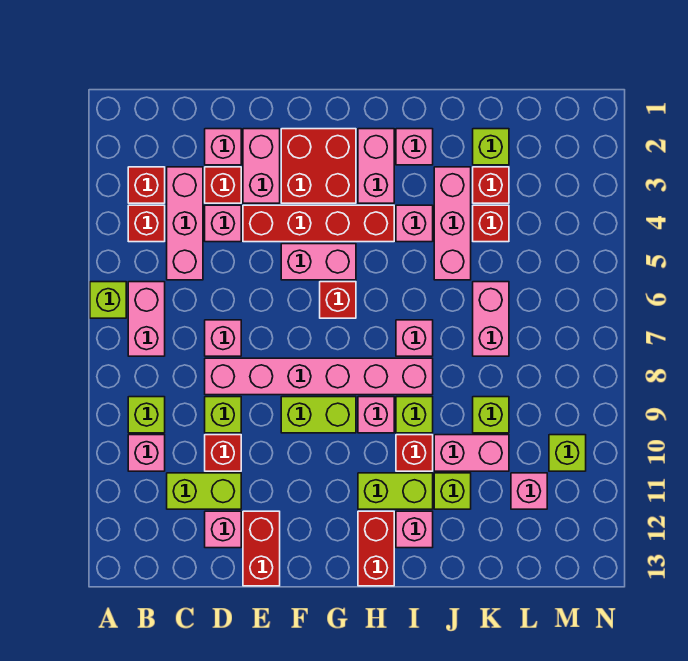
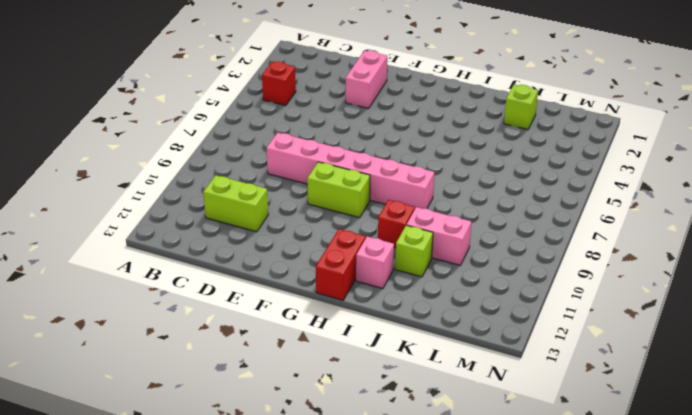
none -> lime 1x1 brick [90,282,126,318]
none -> red 1x1 brick [128,167,165,203]
none -> pink 1x2 brick [128,282,165,356]
none -> lime 1x1 brick [128,397,165,433]

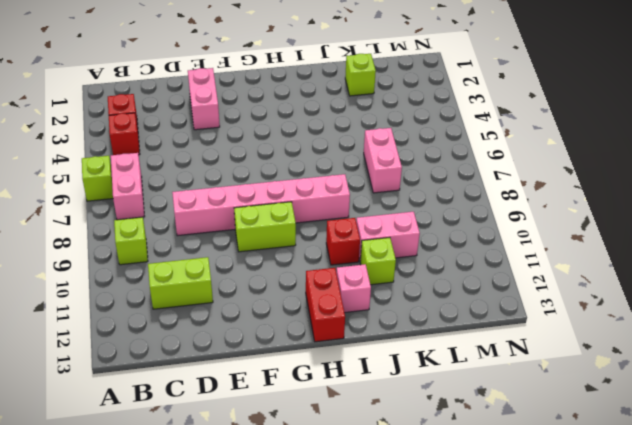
none -> pink 1x1 brick [128,435,165,471]
none -> pink 1x3 brick [167,167,203,280]
none -> pink 1x1 brick [205,129,241,165]
none -> red 1x1 brick [205,167,241,203]

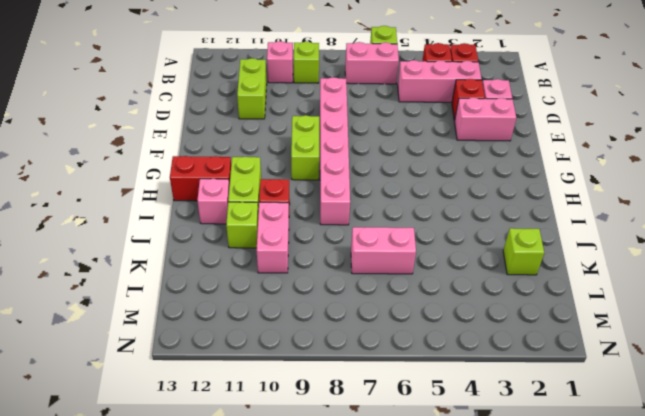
none -> pink 1x1 brick [205,205,241,242]
none -> pink 1x1 brick [205,320,241,356]
none -> lime 1x1 brick [205,397,241,433]
none -> red 1x1 brick [205,435,241,471]

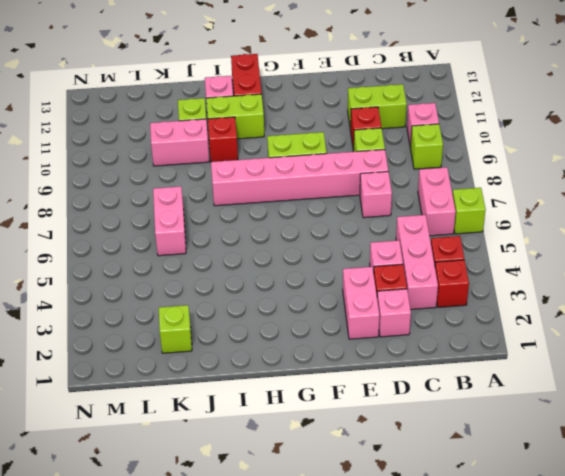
none -> pink 1x1 brick [205,511,241,548]
none -> red 1x4 brick [243,205,394,242]
none -> red 1x2 brick [243,511,280,586]
none -> red 2x2 brick [281,129,356,203]

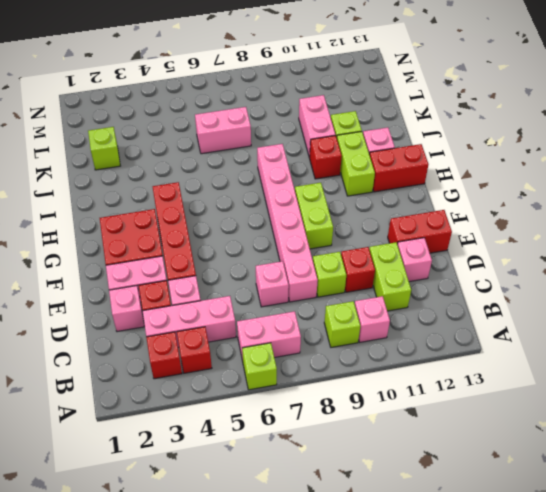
none -> pink 1x2 brick [281,244,356,280]
none -> red 1x1 brick [320,282,356,318]
none -> pink 1x2 brick [358,129,394,203]
none -> pink 1x1 brick [358,397,394,433]

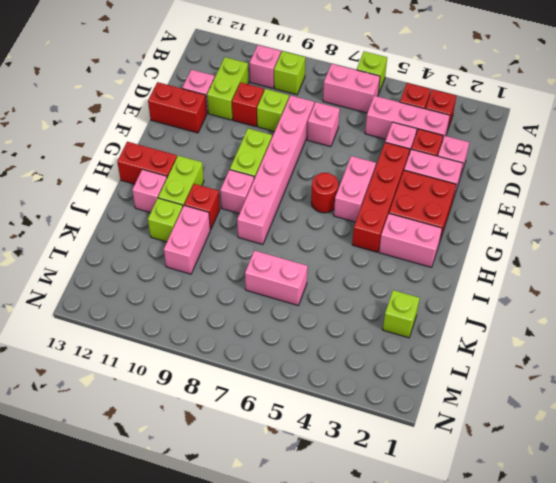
red 1x1 round brick [311,173,338,213] -> red 1x1 brick [320,282,356,318]
none -> pink 1x1 brick [396,129,433,165]
none -> pink 1x1 brick [396,205,433,242]
none -> pink 1x1 brick [396,320,433,356]
none -> lime 1x1 brick [396,397,433,433]

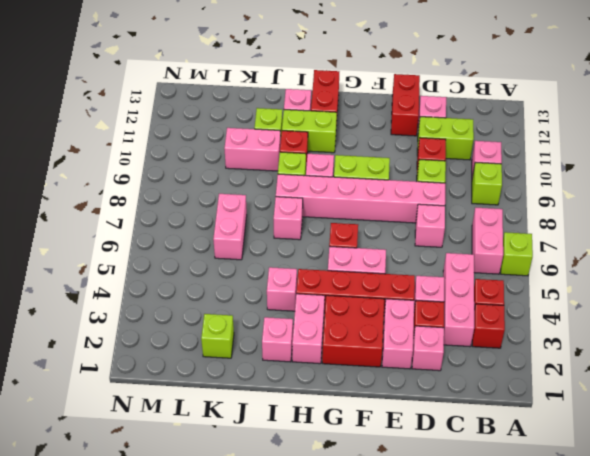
none -> pink 1x3 brick [434,167,471,280]
none -> red 1x1 brick [473,167,509,203]
none -> red 1x1 brick [473,205,509,242]
none -> lime 1x1 brick [473,397,509,433]

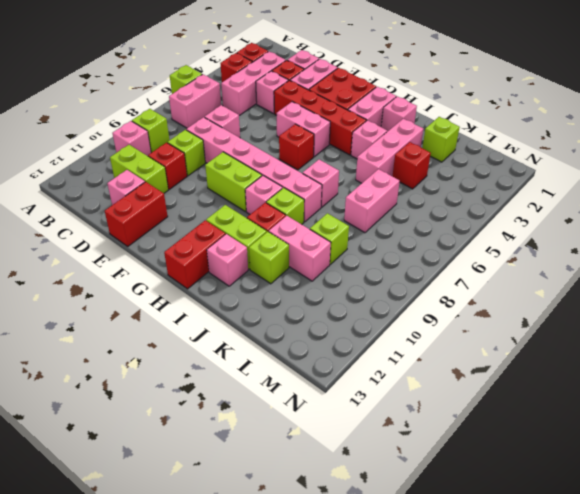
none -> red 1x1 brick [473,167,509,203]
none -> pink 1x1 brick [511,473,547,509]
none -> lime 1x1 brick [549,435,586,471]

